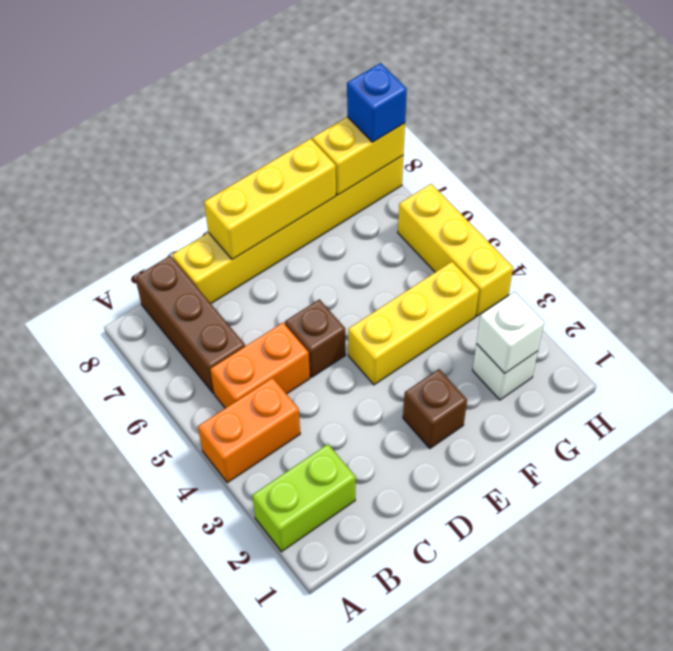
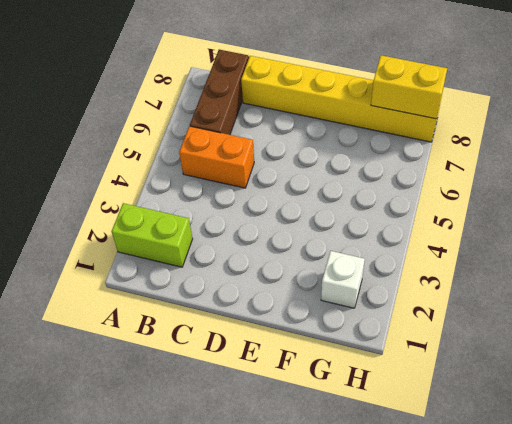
none -> orange 1x2 brick [198,378,300,483]
none -> brown 1x1 brick [285,299,345,377]
none -> brown 1x1 brick [403,369,467,448]

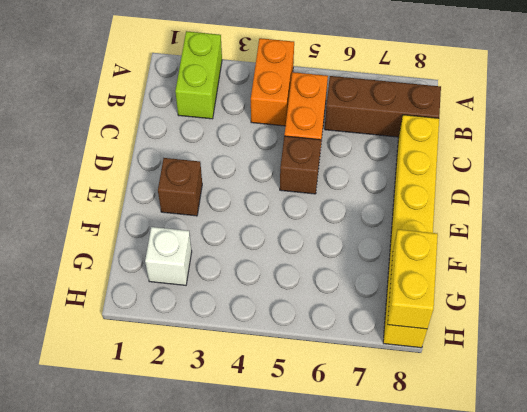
none -> yellow 1x3 brick [348,262,479,385]
none -> yellow 1x3 brick [398,184,513,316]
none -> yellow 1x3 brick [204,139,336,260]

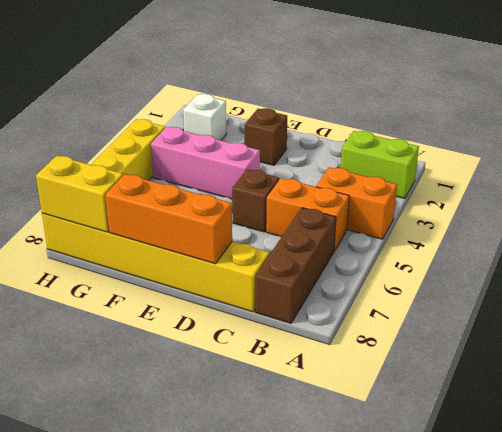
orange 1x3 brick [105,174,232,264] -> yellow 1x3 brick [204,139,336,260]
pink 1x3 brick [151,127,260,199] -> yellow 1x3 brick [348,262,479,385]
none -> white 1x1 brick [476,292,544,373]
none -> blue 1x1 brick [347,63,407,142]

